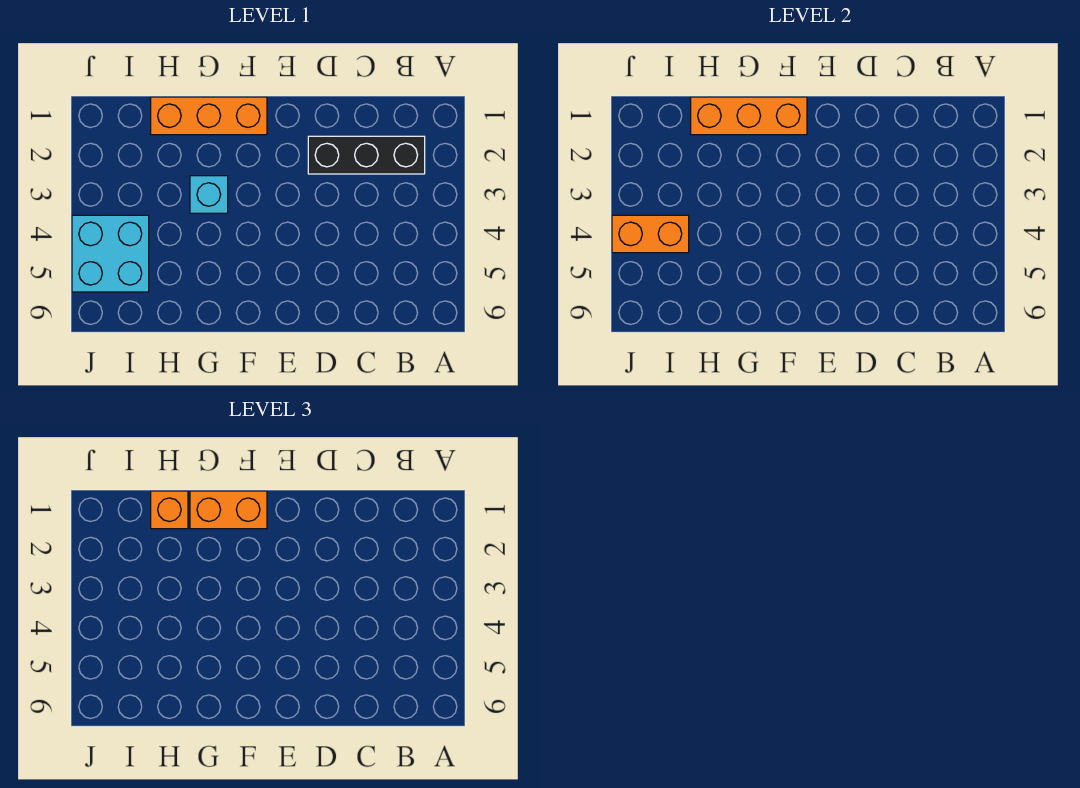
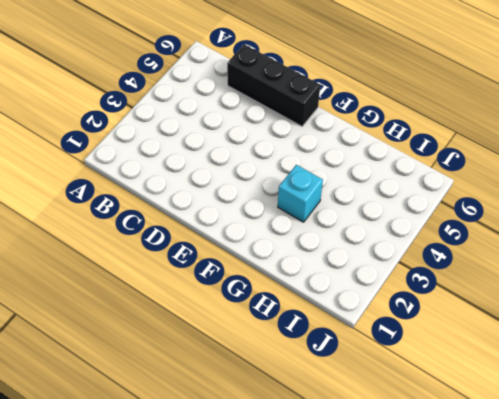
black 1x3 brick [227,44,320,126] -> black 1x3 brick moved to [308,136,425,174]
none -> orange 1x3 brick [151,97,267,135]
none -> cyan 2x2 brick [72,215,149,292]

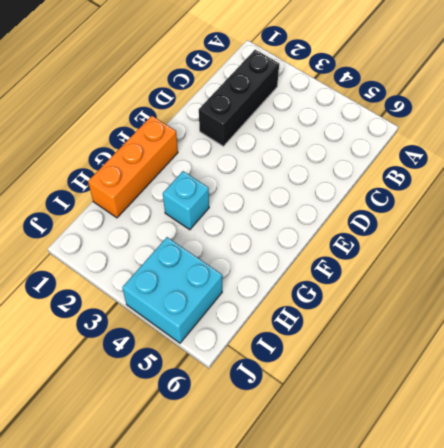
none -> orange 1x3 brick [691,97,807,135]
none -> orange 1x2 brick [612,215,689,253]

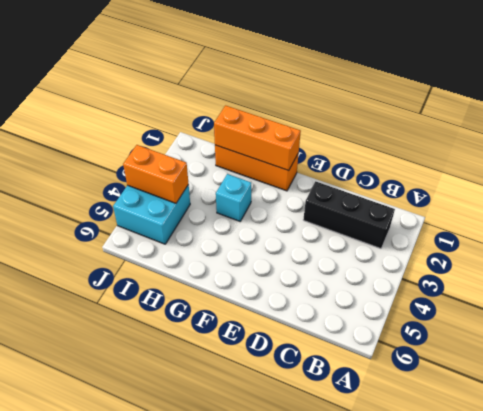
none -> orange 1x2 brick [190,491,267,529]
none -> orange 1x1 brick [151,491,188,529]

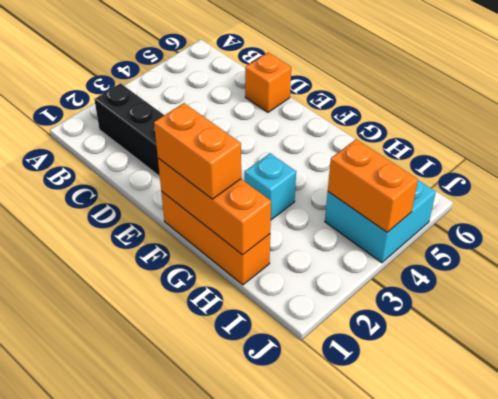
orange 1x1 brick [245,53,291,112] -> orange 1x1 brick moved to [151,491,188,529]

